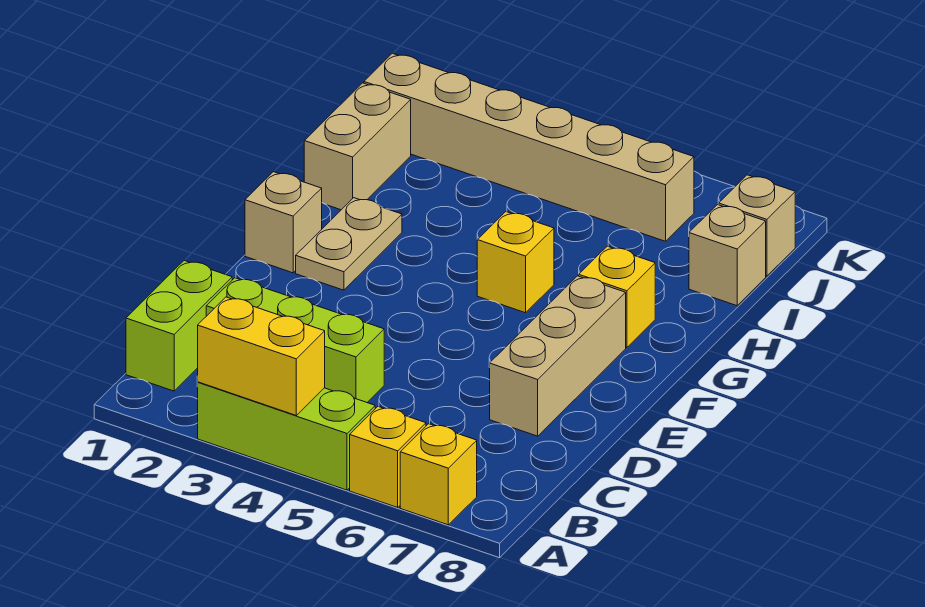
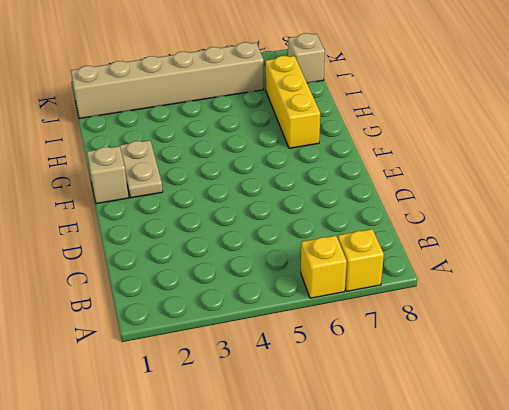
yellow 1x3 brick [265,56,320,148] -> yellow 1x1 brick [579,246,655,347]
none -> lime 1x3 brick [198,382,375,490]
none -> lime 1x2 brick [126,260,232,391]
none -> lime 1x3 brick [206,278,384,402]

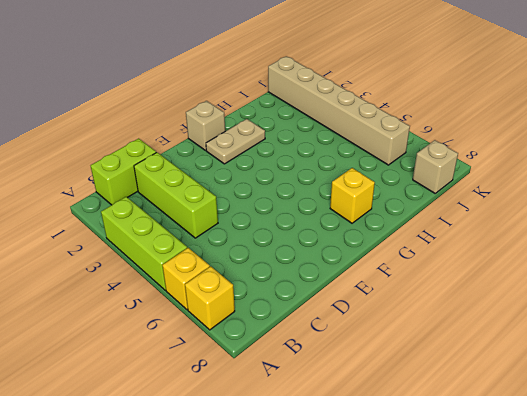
none -> tan 1x3 brick [490,276,626,436]
none -> yellow 1x1 brick [477,212,554,313]
none -> tan 1x2 brick [304,83,411,210]

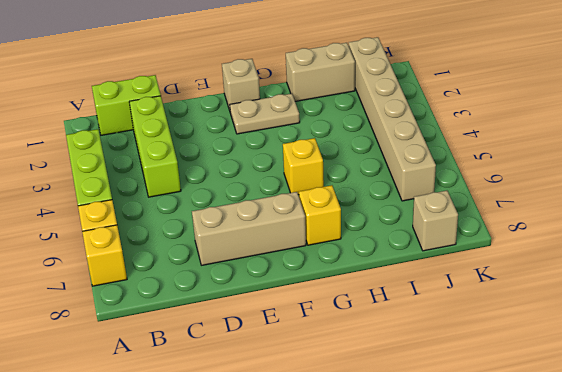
none -> tan 1x1 brick [689,205,766,306]
none -> yellow 1x2 brick [197,297,325,415]

